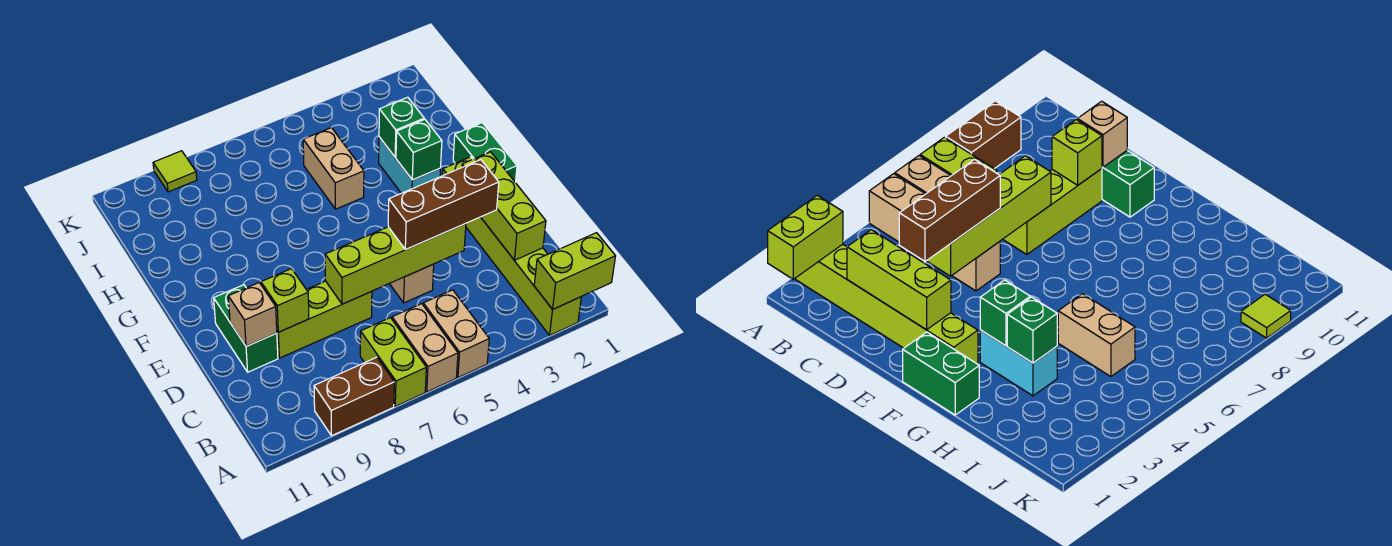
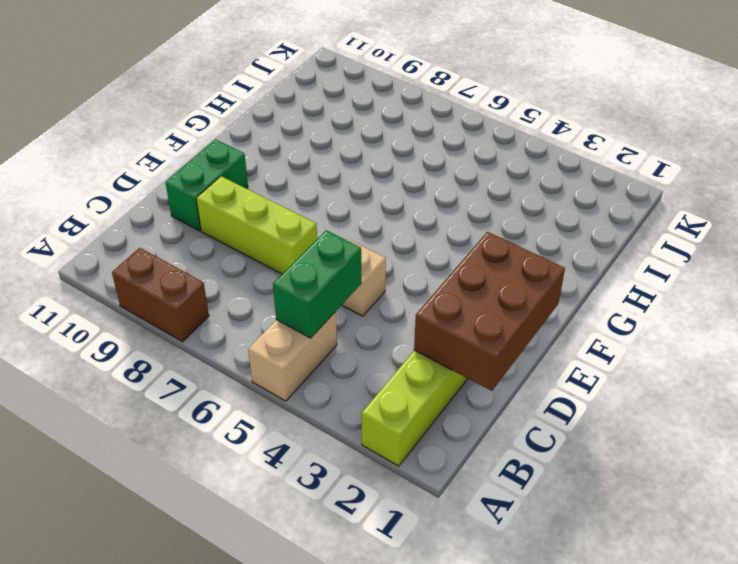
green 1x2 brick [273,230,361,338] -> green 1x2 brick moved to [453,123,517,183]
brown 2x3 brick [414,232,565,391] -> lime 1x3 brick [462,152,546,260]
none -> tan 1x2 brick [392,304,458,392]
none -> lime 1x2 brick [360,318,426,406]
none -> cyan 1x2 brick [379,137,441,193]

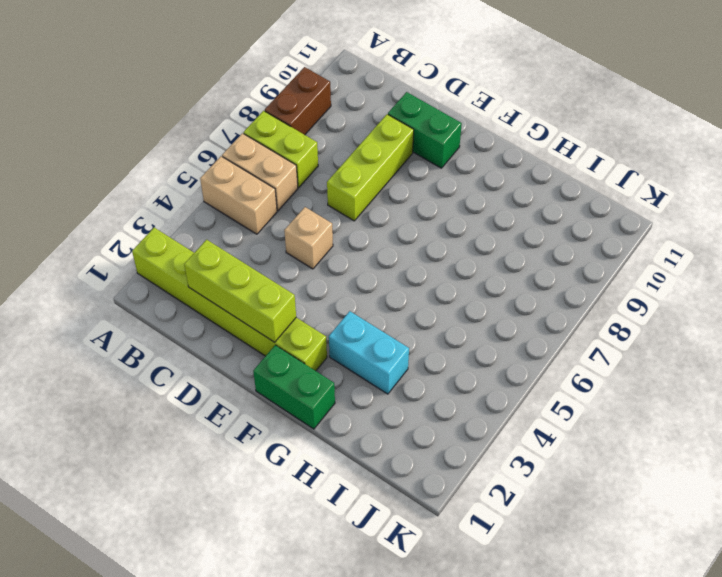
none -> tan 1x2 brick [303,128,364,209]
none -> lime 1x1 tile [153,151,197,192]
none -> lime 1x2 brick [534,233,615,309]

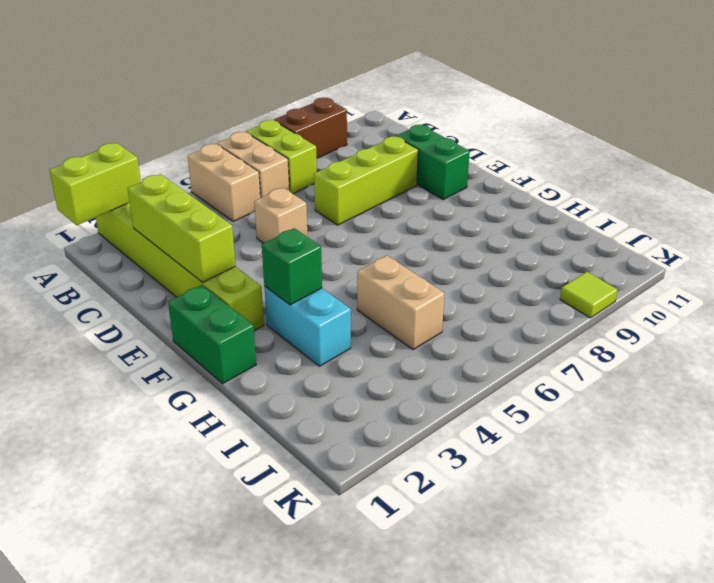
none -> lime 1x4 brick [325,224,466,304]
none -> lime 1x1 brick [261,269,309,332]
none -> tan 1x1 brick [228,283,277,346]

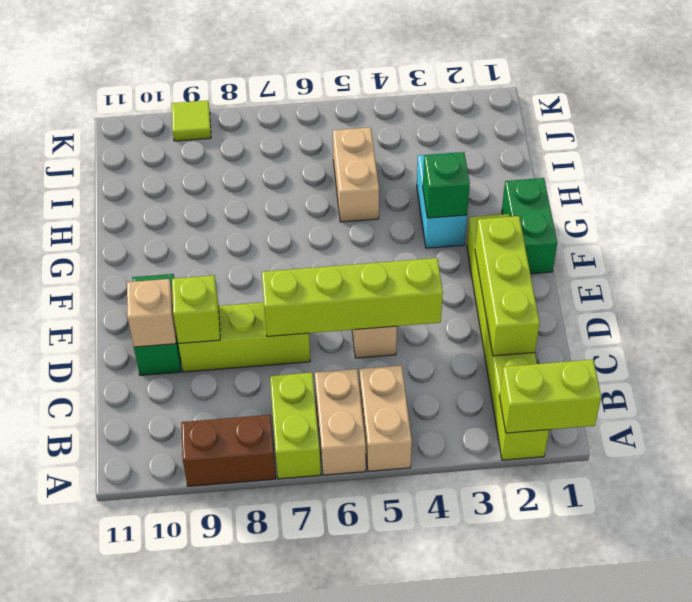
none -> green 1x1 brick [379,97,424,157]
none -> brown 1x3 brick [388,160,499,249]

